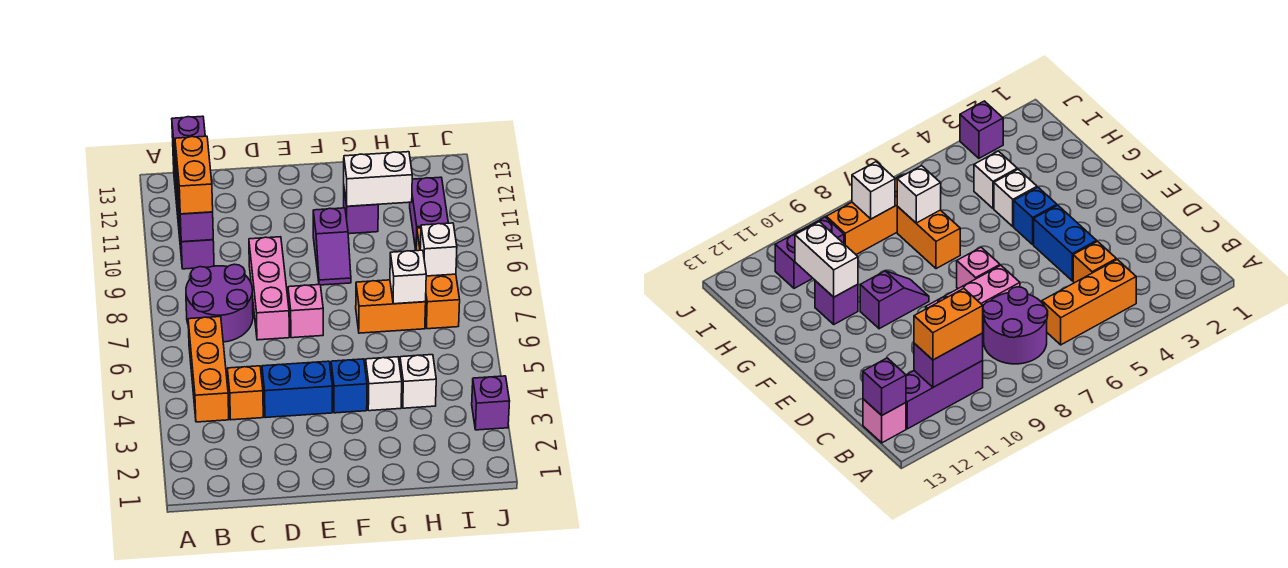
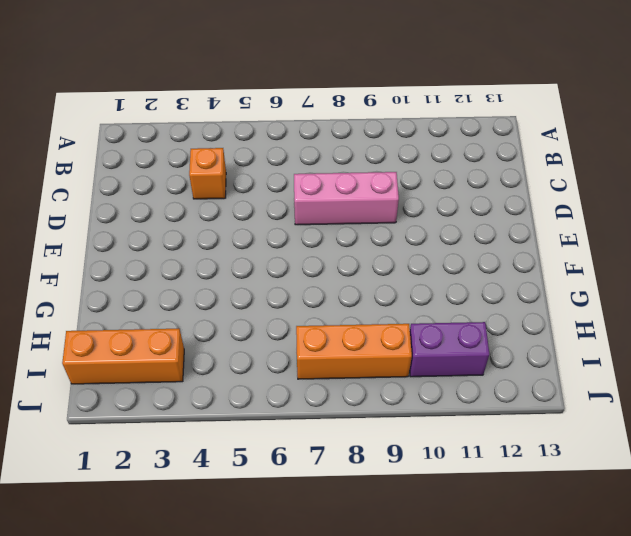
orange 1x3 brick [62,329,184,384] -> orange 1x3 brick moved to [188,317,229,422]
none -> purple 2x2 round brick [186,264,253,342]
none -> purple 1x3 brick [175,170,214,269]
none -> pink 1x1 brick [863,399,906,443]

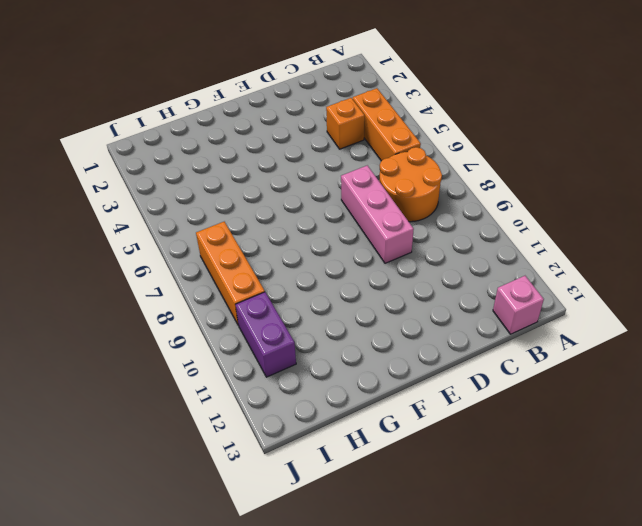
orange 2x2 round brick [379,147,442,222] -> purple 2x2 round brick [186,264,253,342]
none -> purple 1x3 brick [175,170,214,269]
none -> blue 1x2 brick [262,361,332,418]
none -> pink 1x1 brick [288,285,323,338]

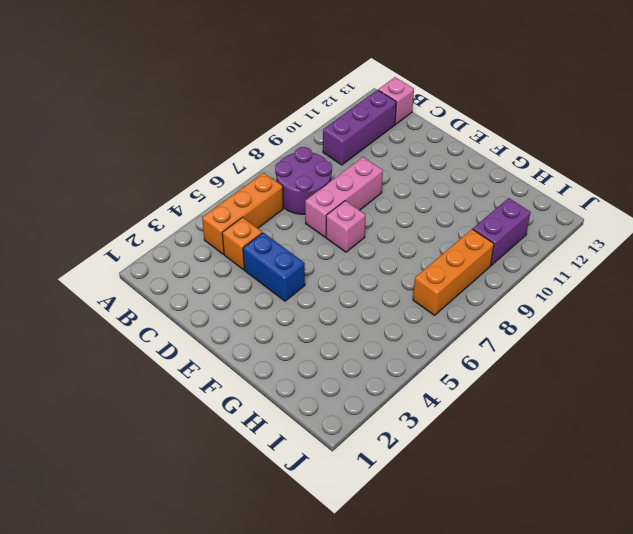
none -> blue 1x1 brick [331,359,367,413]
none -> purple 1x2 slope [313,208,351,285]
none -> white 1x1 brick [366,357,402,411]

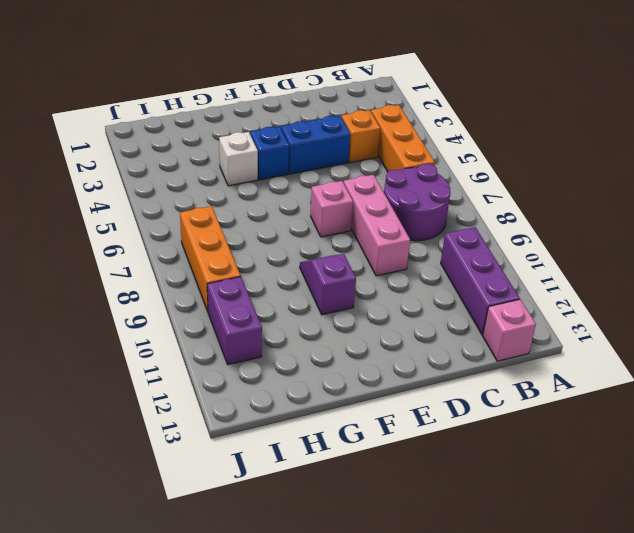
none -> orange 1x2 brick [356,280,426,333]
none -> purple 1x1 brick [344,190,378,234]
none -> white 1x1 brick [400,355,436,408]

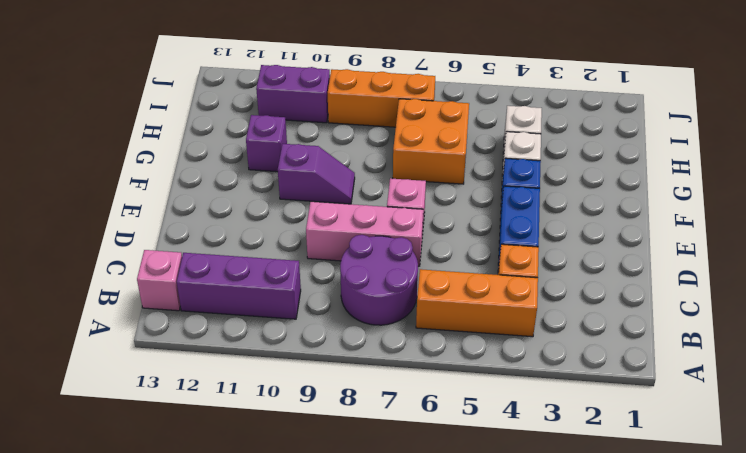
orange 2x2 brick [393,99,469,184] -> orange 1x2 brick [356,280,426,333]
none -> purple 1x1 brick [472,376,510,430]
none -> purple 1x2 brick [176,172,213,242]
none -> purple 1x1 brick [172,116,205,169]

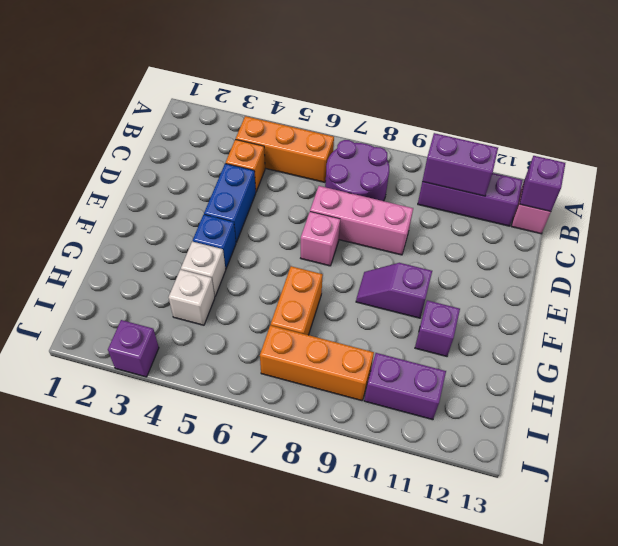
none -> white 1x2 brick [344,152,412,206]
none -> white 1x1 brick [390,250,426,304]
none -> white 1x1 brick [420,223,457,276]

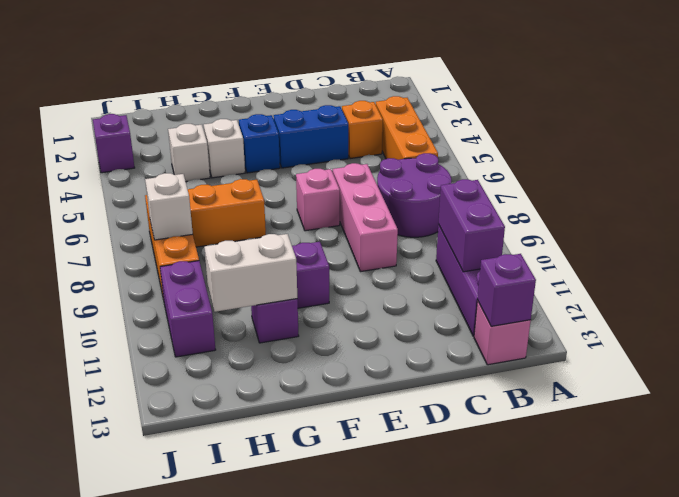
none -> white 1x1 brick [390,250,426,304]
none -> orange 1x2 brick [175,136,213,214]

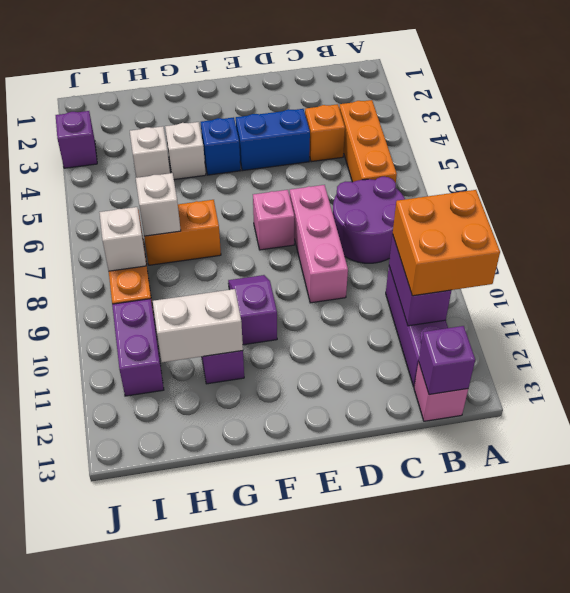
orange 2x2 brick [393,190,500,296] -> orange 1x2 brick [175,136,213,214]

